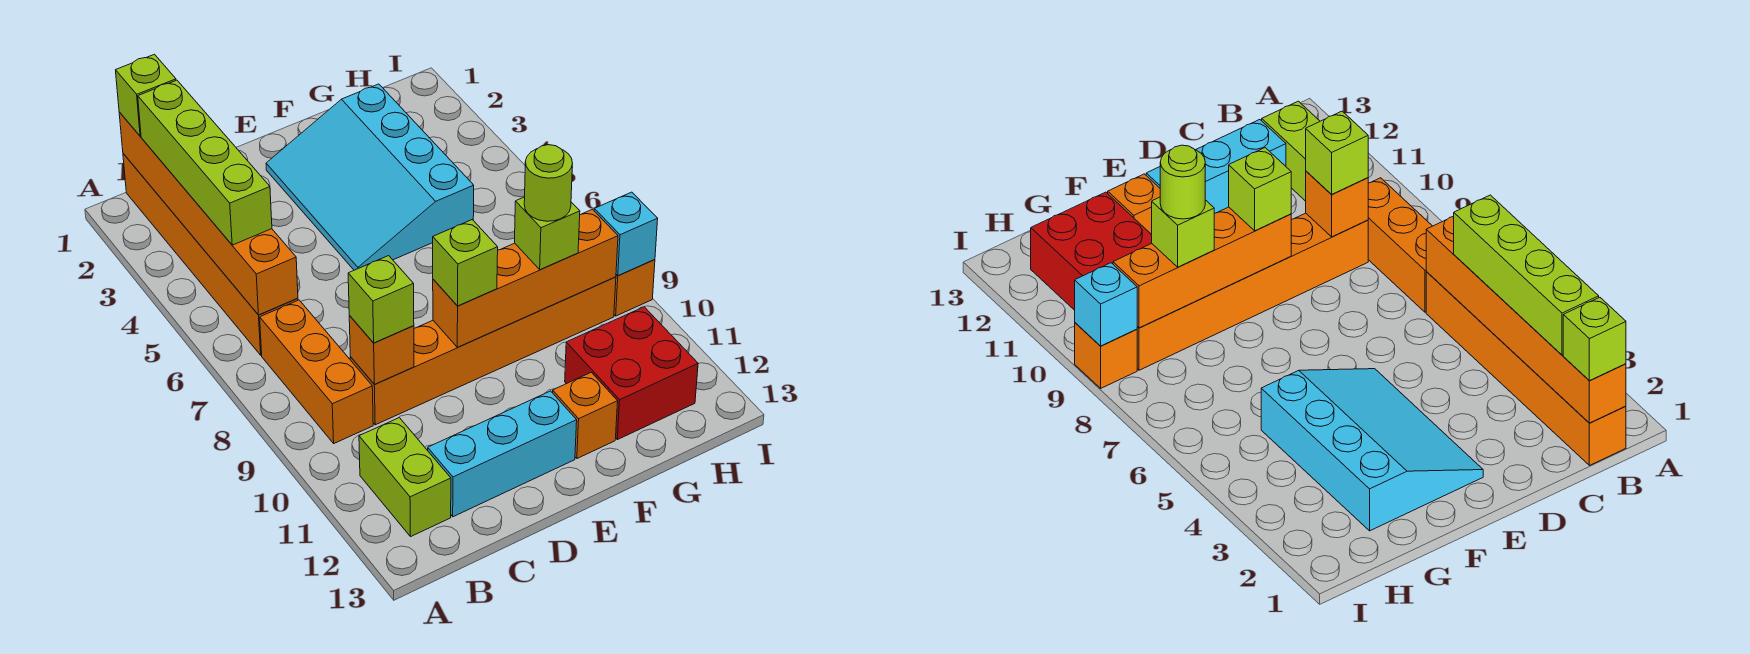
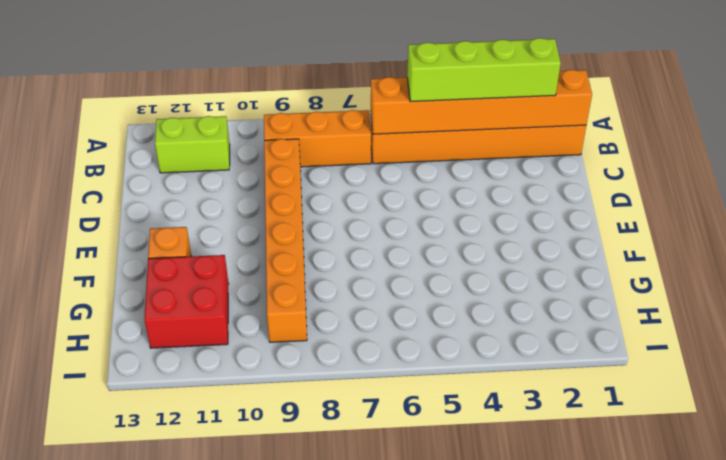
none -> cyan 1x3 brick [428,391,577,517]
none -> cyan 3x4 slope [266,84,474,270]
none -> orange 1x1 brick [614,259,655,316]

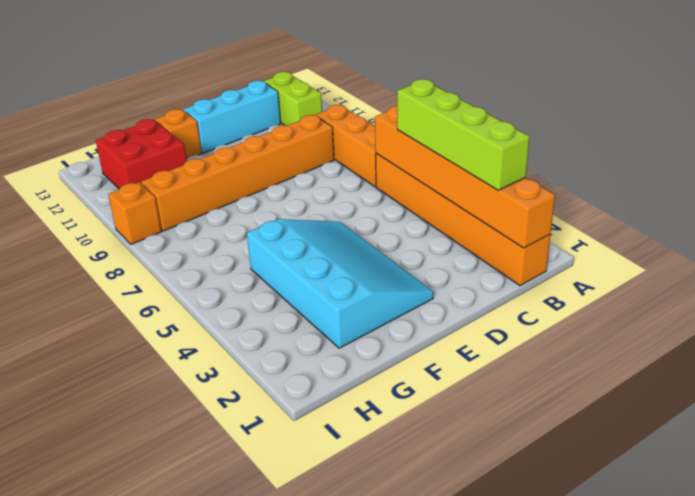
none -> orange 1x1 brick [349,316,414,385]
none -> orange 1x4 brick [433,209,618,347]
none -> cyan 1x1 brick [594,192,658,276]

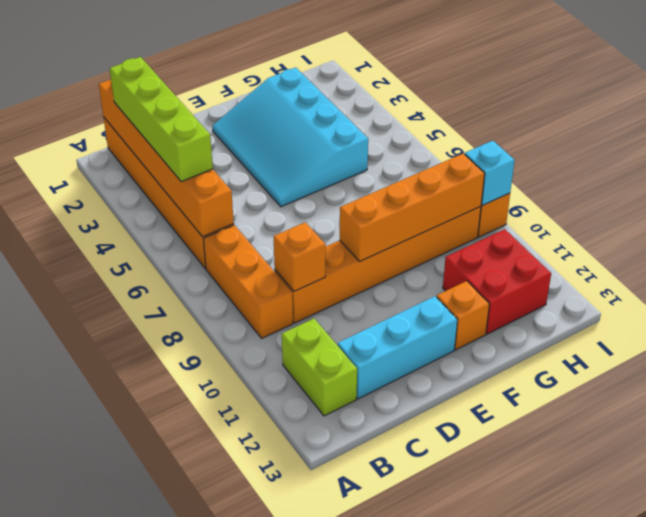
none -> lime 1x1 brick [116,54,176,136]
none -> lime 1x1 brick [348,256,414,343]
none -> lime 1x1 brick [433,220,498,306]

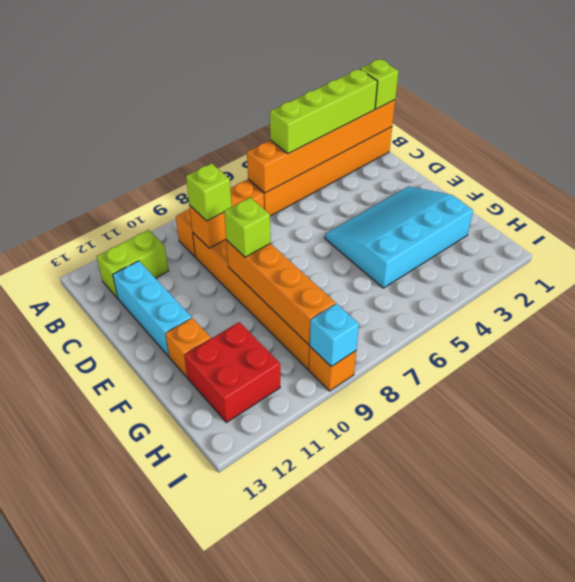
none -> lime 1x1 brick [515,197,580,270]
none -> lime 1x1 round brick [524,145,573,221]

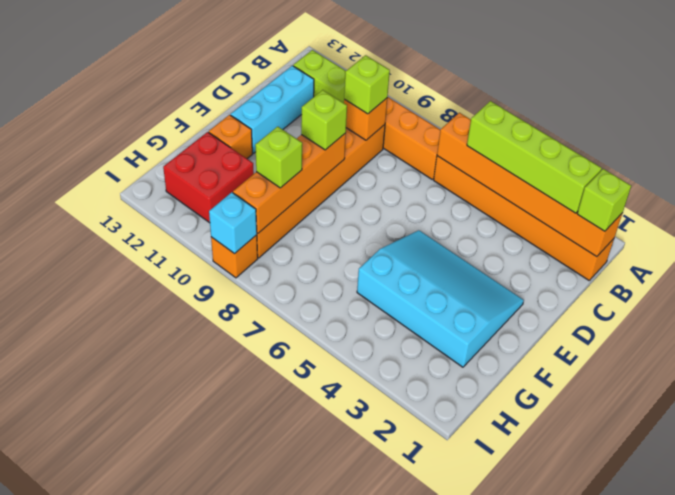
none -> lime 1x1 round brick [524,145,573,221]

